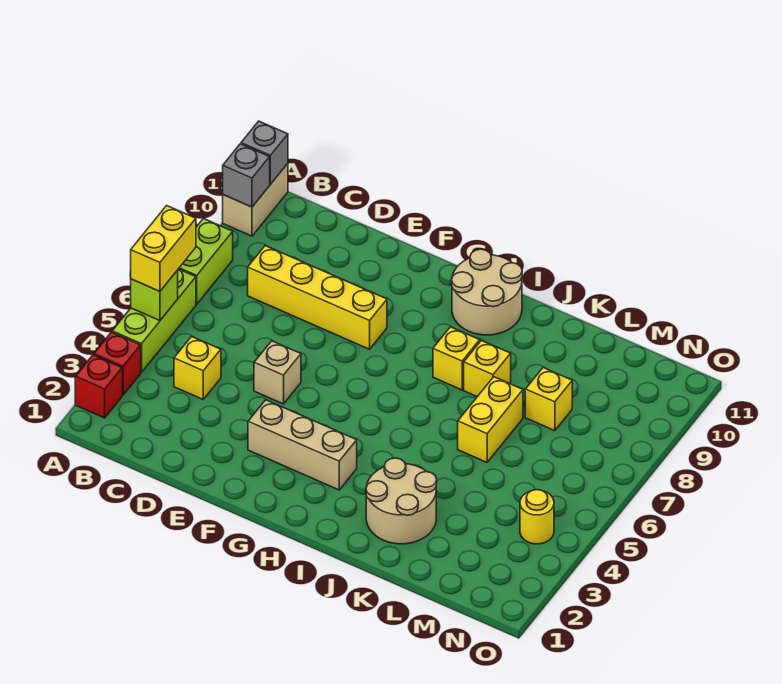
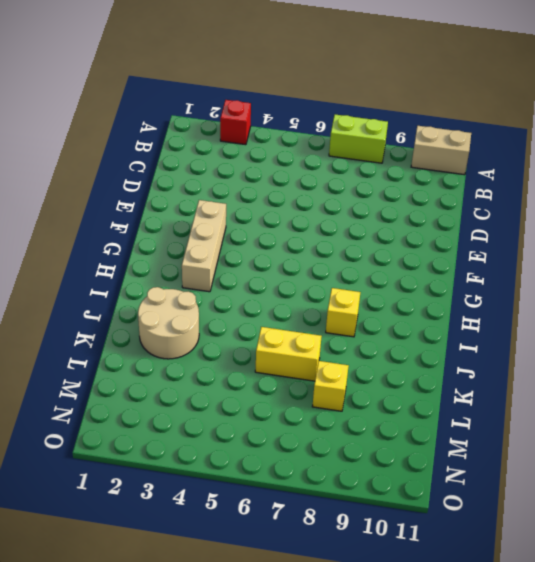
none -> red 1x1 brick [75,355,122,418]
none -> lime 1x3 brick [112,269,196,373]
none -> yellow 1x1 brick [174,337,221,399]

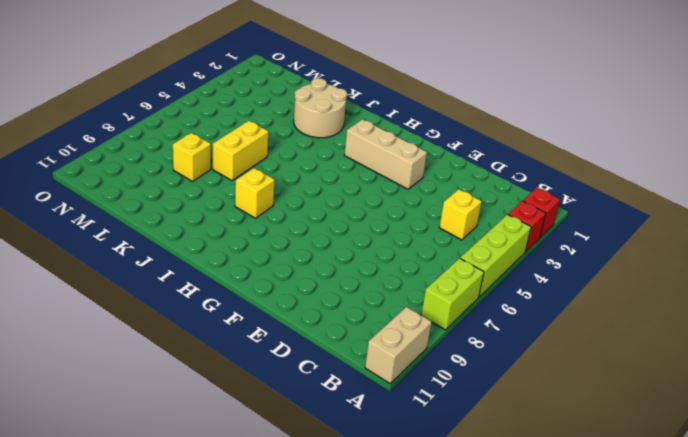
none -> yellow 1x4 brick [248,246,387,349]
none -> tan 1x1 brick [254,341,301,404]
none -> tan 2x2 round brick [451,249,522,335]

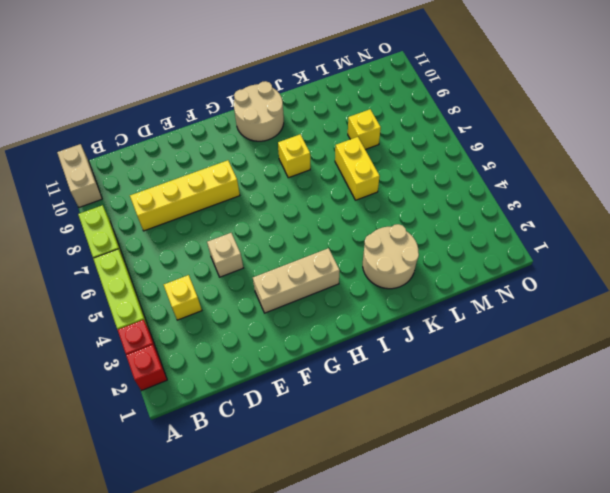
none -> yellow 1x1 brick [464,340,511,397]
none -> yellow 1x1 round brick [520,490,554,544]
none -> lime 1x1 brick [131,271,178,321]

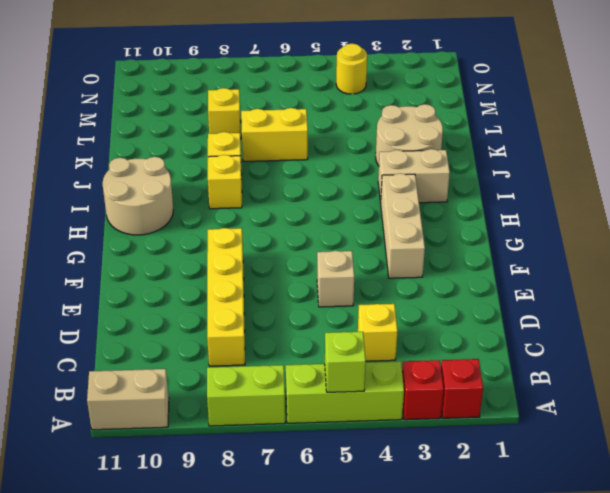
tan 1x2 brick [378,149,450,203] -> none
none -> grey 1x1 brick [223,144,270,207]
none -> grey 1x1 brick [241,121,288,184]
none -> yellow 1x2 brick [131,206,196,291]

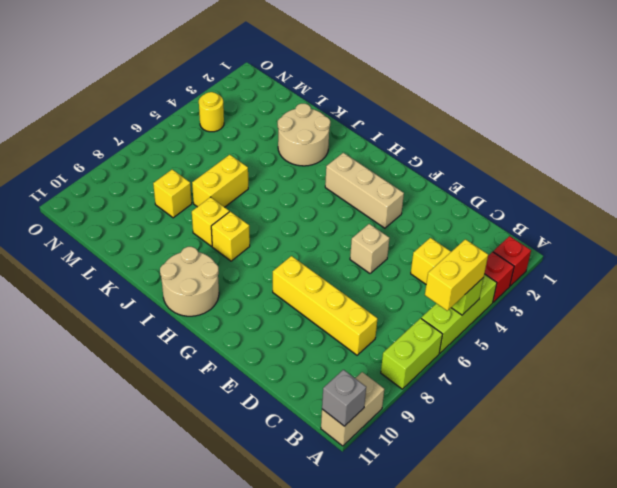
none -> grey 1x1 brick [223,144,270,207]

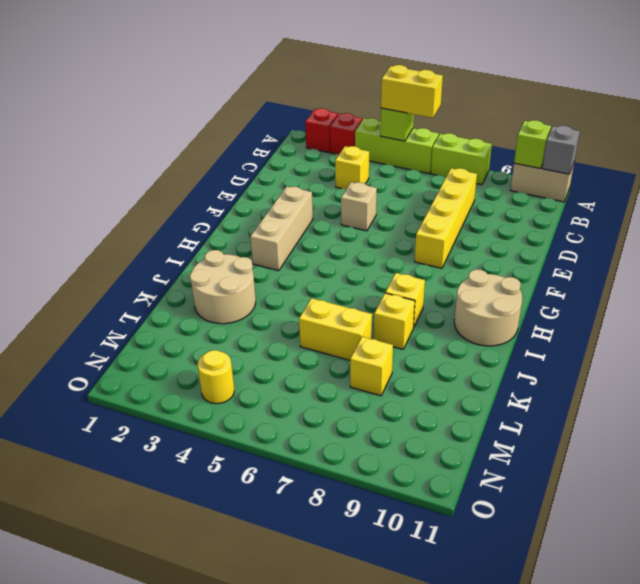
lime 1x1 brick [514,120,551,168] -> grey 1x1 brick [223,144,270,207]

